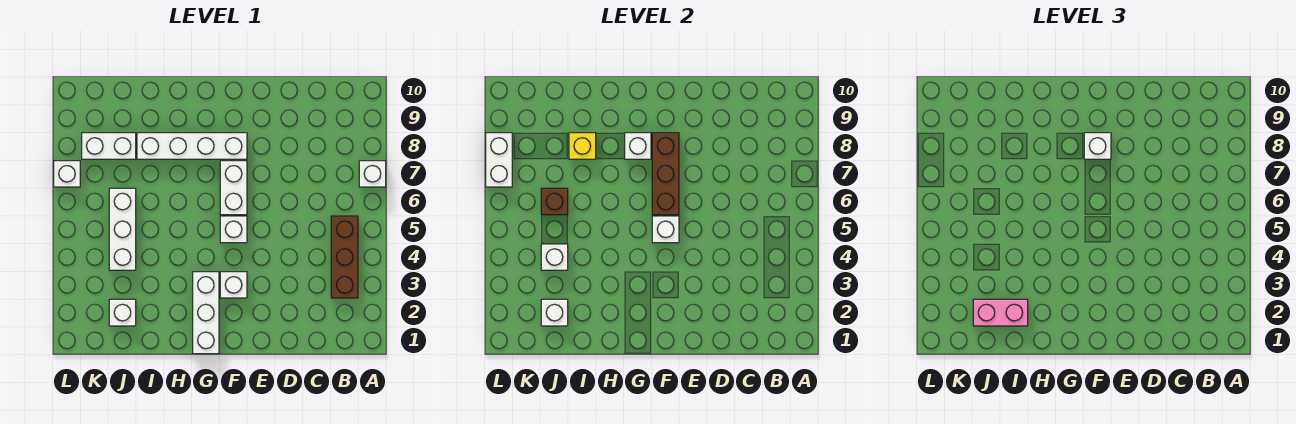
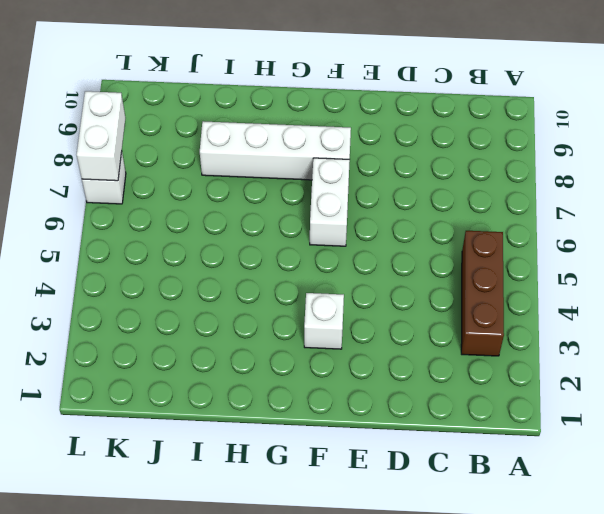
none -> white 1x1 brick [359,161,386,187]
none -> white 1x1 brick [220,216,247,243]
none -> white 1x3 brick [193,272,219,354]

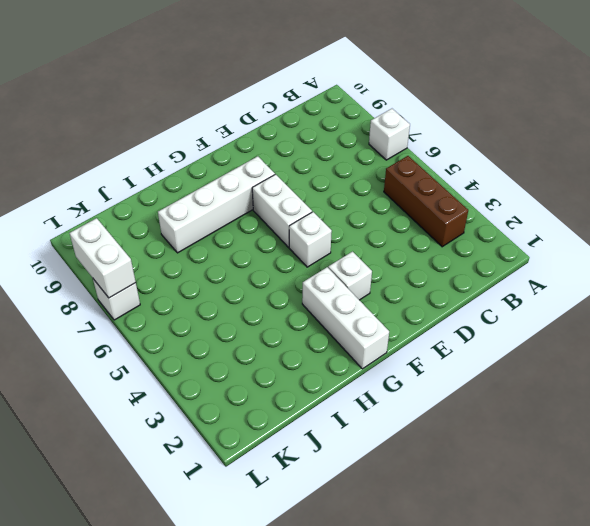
none -> white 1x1 brick [109,299,136,326]
none -> white 1x3 brick [109,188,136,270]
none -> white 1x2 brick [82,133,136,159]

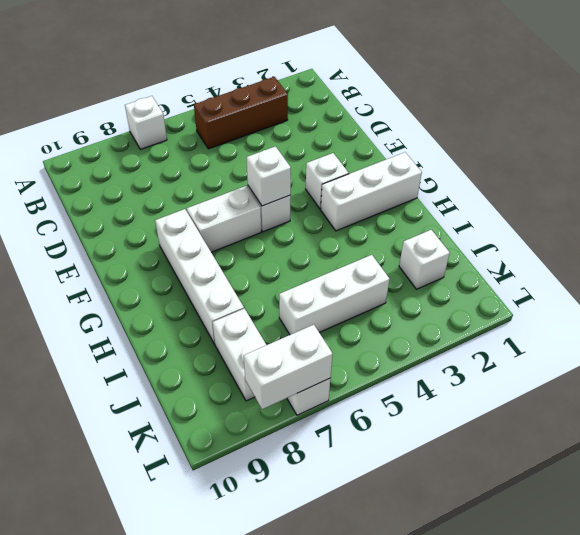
none -> brown 1x3 brick [652,133,679,215]
none -> white 1x1 brick [625,133,651,159]
none -> yellow 1x1 brick [569,133,596,159]

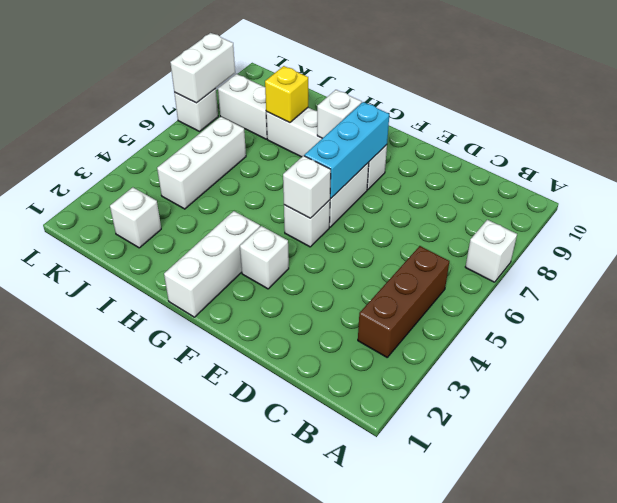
cyan 1x3 brick [304,102,389,199] -> brown 1x3 brick [652,133,679,215]
none -> white 1x1 brick [541,299,568,326]
none -> white 1x1 brick [541,244,568,270]
none -> brown 1x1 brick [541,188,568,215]

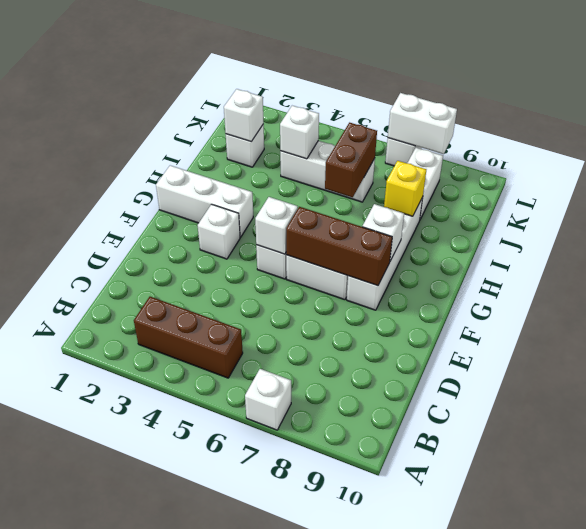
brown 1x2 brick [325,123,377,197] -> brown 1x1 brick [541,188,568,215]
none -> white 1x1 brick [1084,133,1111,159]
none -> pink 1x2 brick [973,299,1028,326]

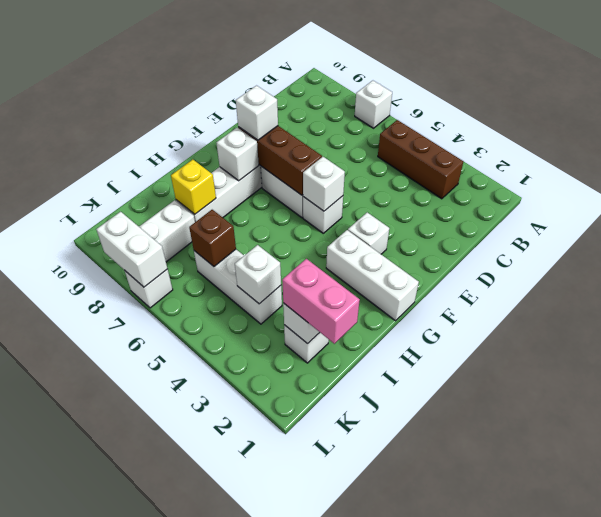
pink 1x2 brick [282,259,360,344] -> pink 1x2 brick turned to [973,299,1028,326]

